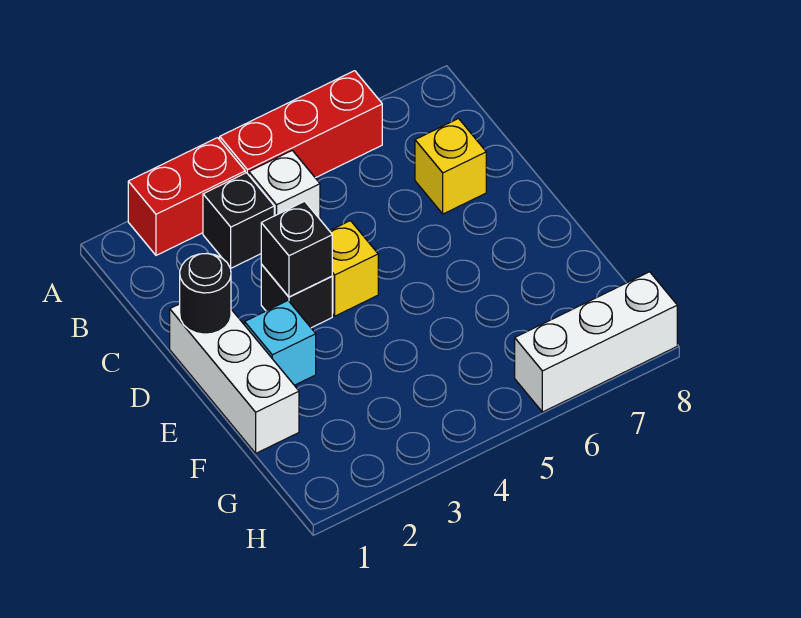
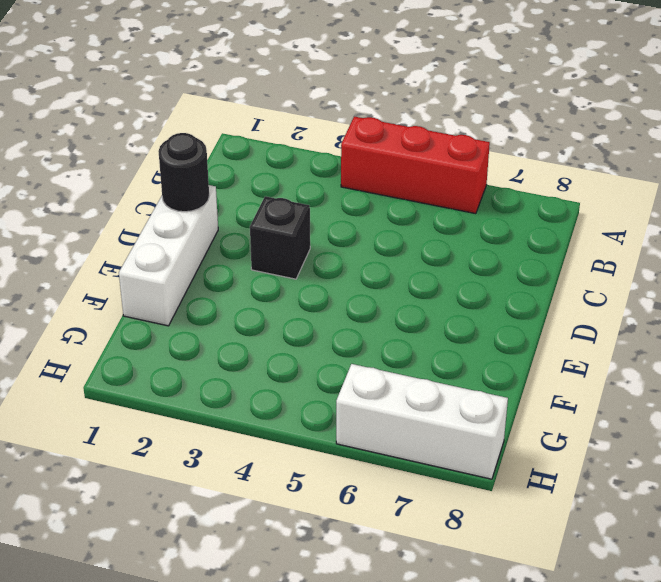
none -> red 1x2 brick [128,138,245,255]
none -> black 1x1 brick [203,173,274,268]
none -> white 1x1 brick [249,150,320,219]

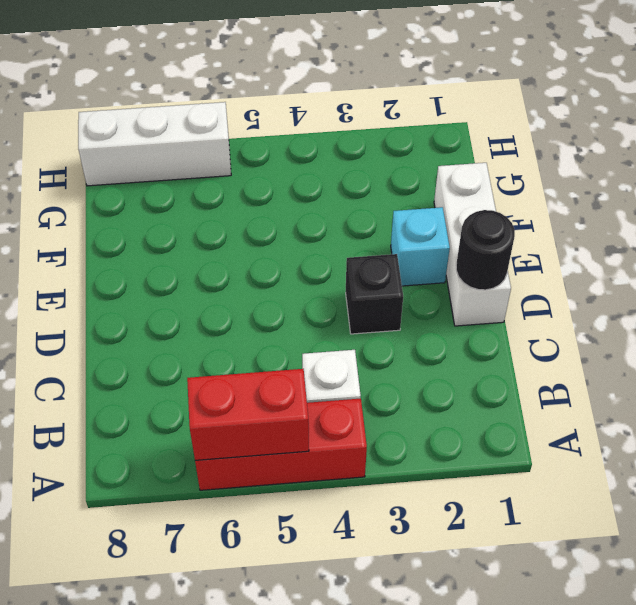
red 1x2 brick [187,369,309,460] -> red 1x2 brick moved to [128,138,245,255]
none -> black 1x1 brick [203,173,274,268]
none -> yellow 1x1 brick [415,119,486,214]
none -> yellow 1x1 brick [330,221,378,316]

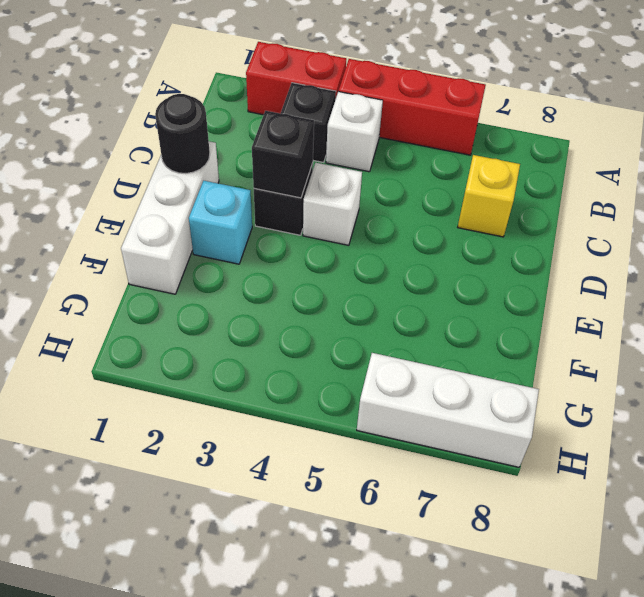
white 1x1 brick [303,163,362,245] -> yellow 1x1 brick [330,221,378,316]

